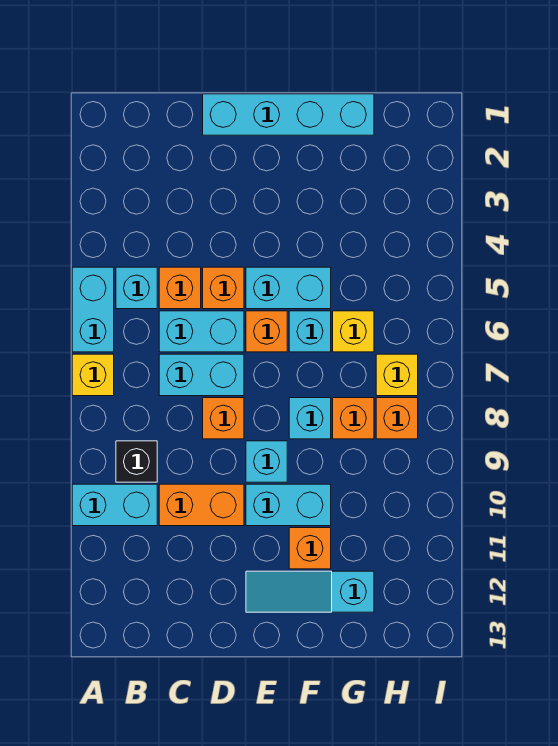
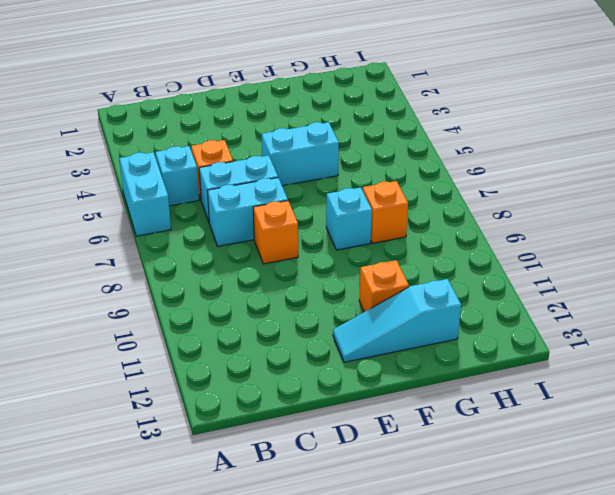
none -> yellow 1x1 brick [72,354,114,396]
none -> cyan 1x2 brick [72,484,157,526]
none -> black 1x1 brick [116,441,157,482]

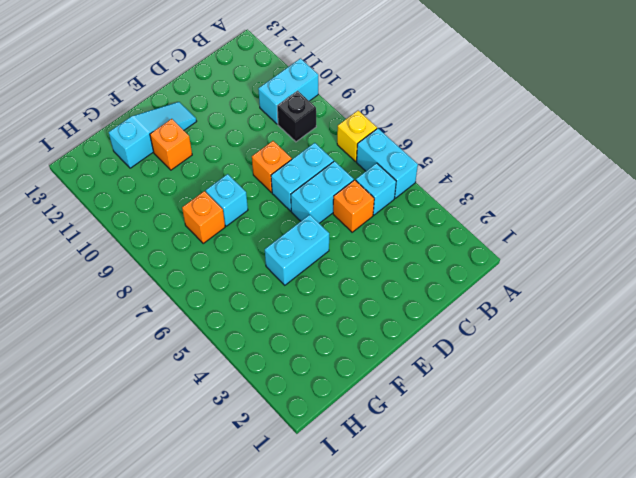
none -> orange 1x2 brick [159,484,244,526]
none -> cyan 1x4 brick [203,94,374,135]
none -> orange 1x1 brick [203,267,244,309]

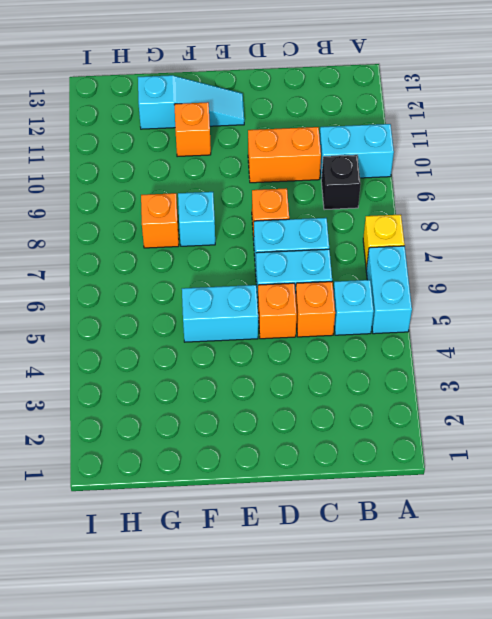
none -> cyan 1x4 brick [203,94,374,135]
none -> orange 1x1 brick [246,311,287,352]
none -> cyan 1x1 brick [246,441,287,482]

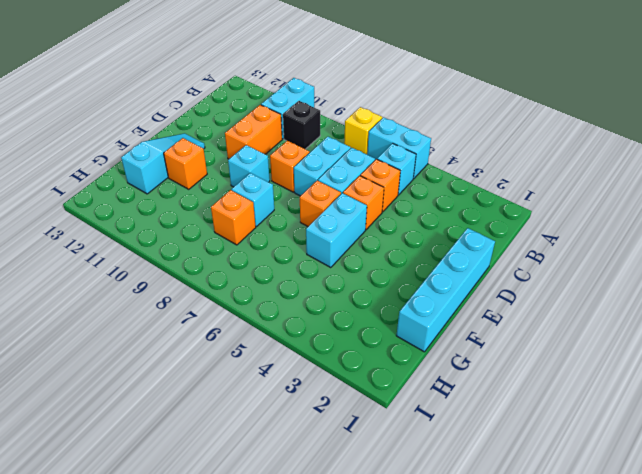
none -> cyan 1x2 brick [246,484,331,526]
none -> cyan 1x1 brick [289,311,331,352]
none -> yellow 1x1 brick [333,311,374,352]

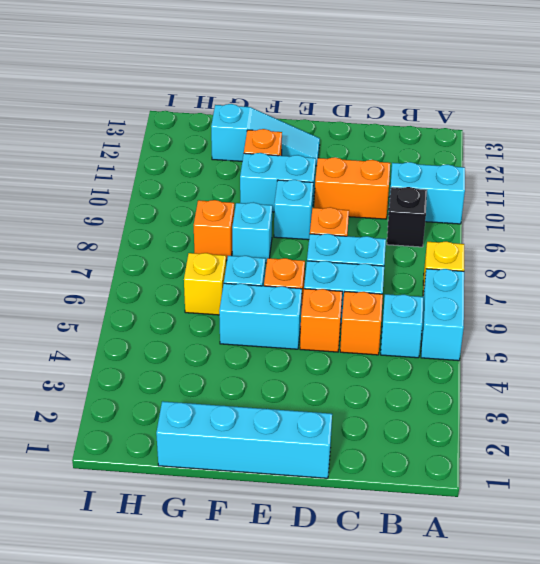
none -> yellow 1x1 brick [376,354,418,396]
none -> orange 1x1 brick [376,398,418,439]

